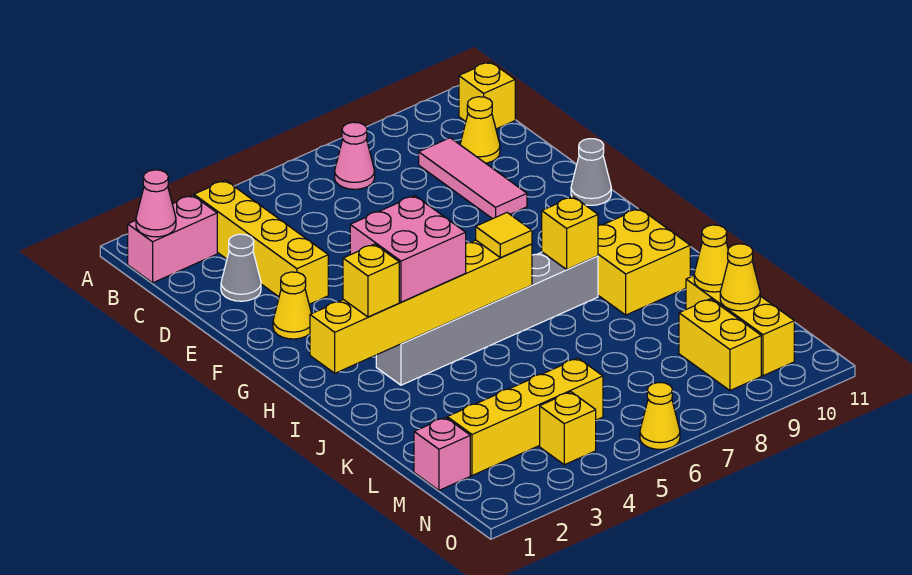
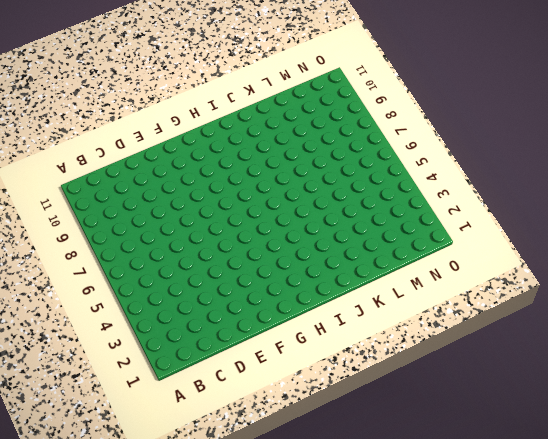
none -> pink 1x2 brick [128,195,217,283]
none -> yellow 1x4 brick [194,180,328,304]
none -> pink 1x1 cone [335,122,375,189]

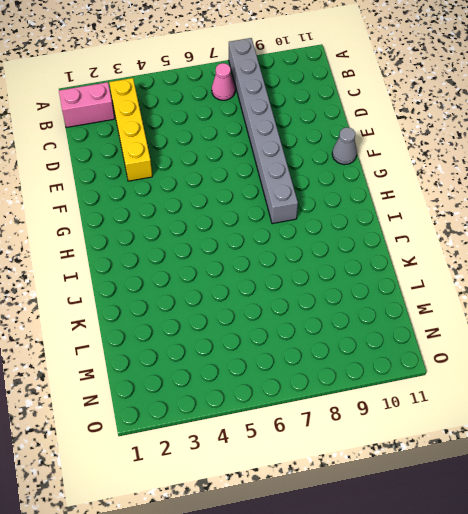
grey 1x8 brick [229,38,298,224] -> none
none -> yellow 1x1 brick [459,62,515,129]
none -> pink 1x3 tile [419,138,527,219]
none -> yellow 1x1 cone [460,97,500,163]

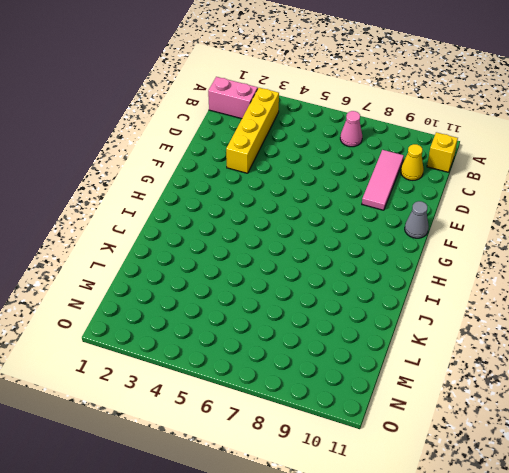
none -> grey 1x1 cone [221,234,261,301]
none -> yellow 1x1 cone [273,272,311,339]
none -> grey 1x6 brick [376,252,598,385]

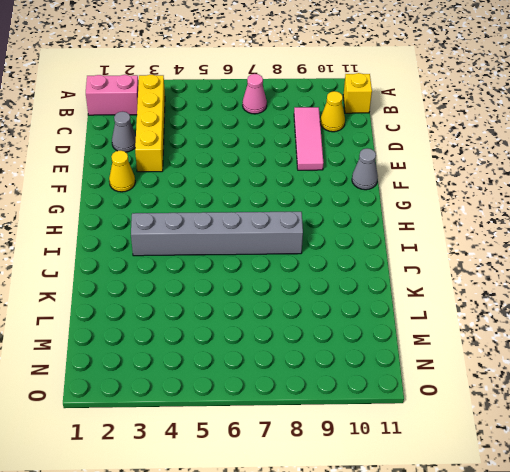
none -> yellow 2x2 brick [598,209,690,315]
none -> yellow 1x3 brick [686,276,794,376]
none -> pink 1x1 brick [414,417,470,490]

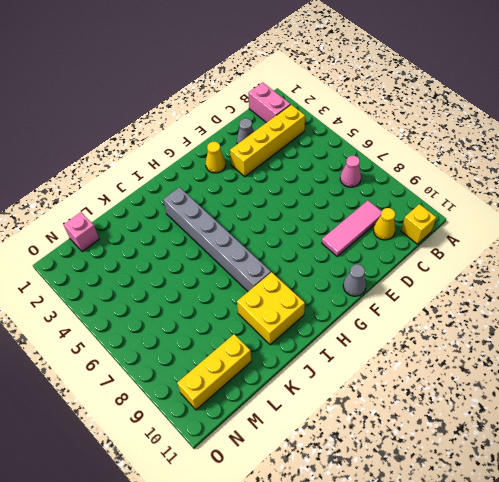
none -> yellow 1x4 brick [447,358,603,476]
none -> yellow 1x2 brick [679,299,761,390]
none -> yellow 1x1 brick [540,392,596,465]

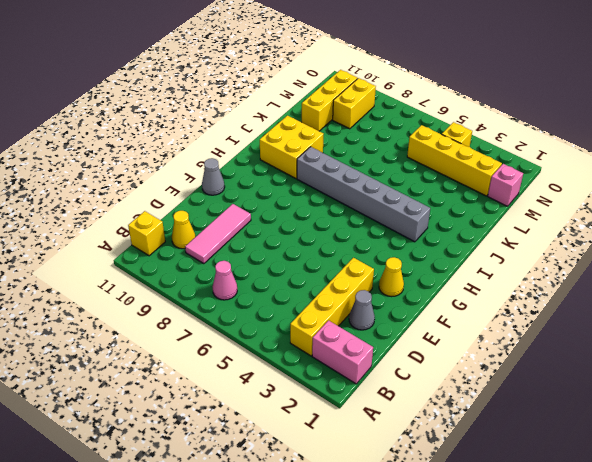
none -> yellow 1x1 cone [640,383,680,449]
none -> pink 1x1 cone [136,170,176,237]
none -> yellow 1x6 brick [310,240,532,373]

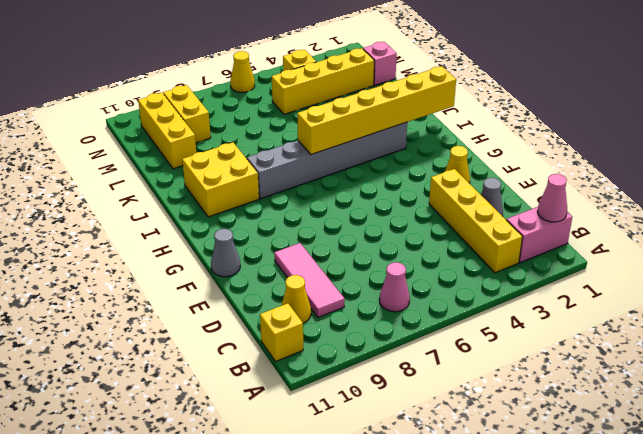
none -> yellow 1x1 brick [542,197,598,269]
none -> yellow 1x1 cone [694,225,728,292]
none -> yellow 1x1 cone [720,244,760,311]

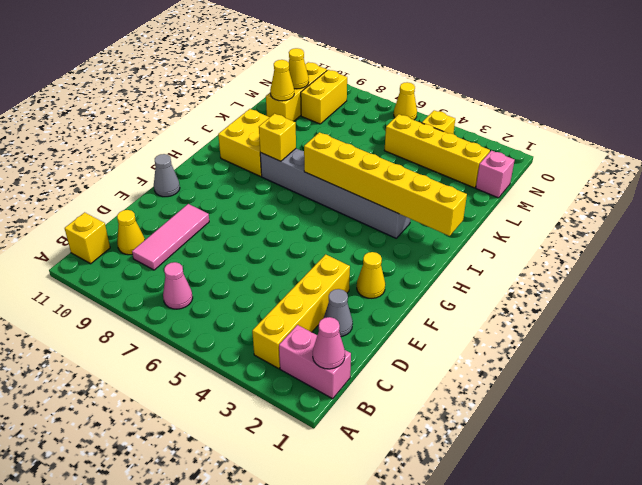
none -> pink 2x2 brick [350,196,466,302]
none -> yellow 1x1 brick [343,244,399,317]
none -> yellow 1x1 tile [476,213,532,258]

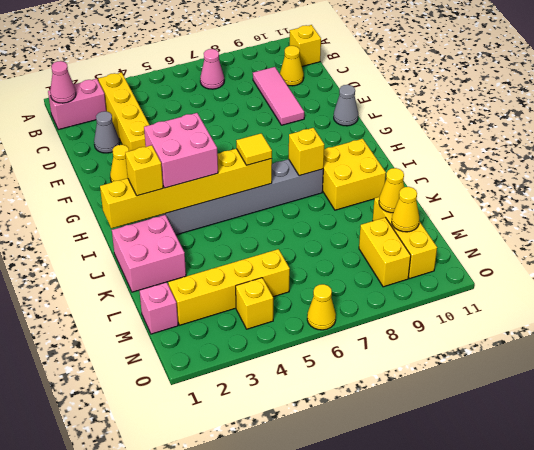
pink 2x2 brick [112,215,186,292] -> none

